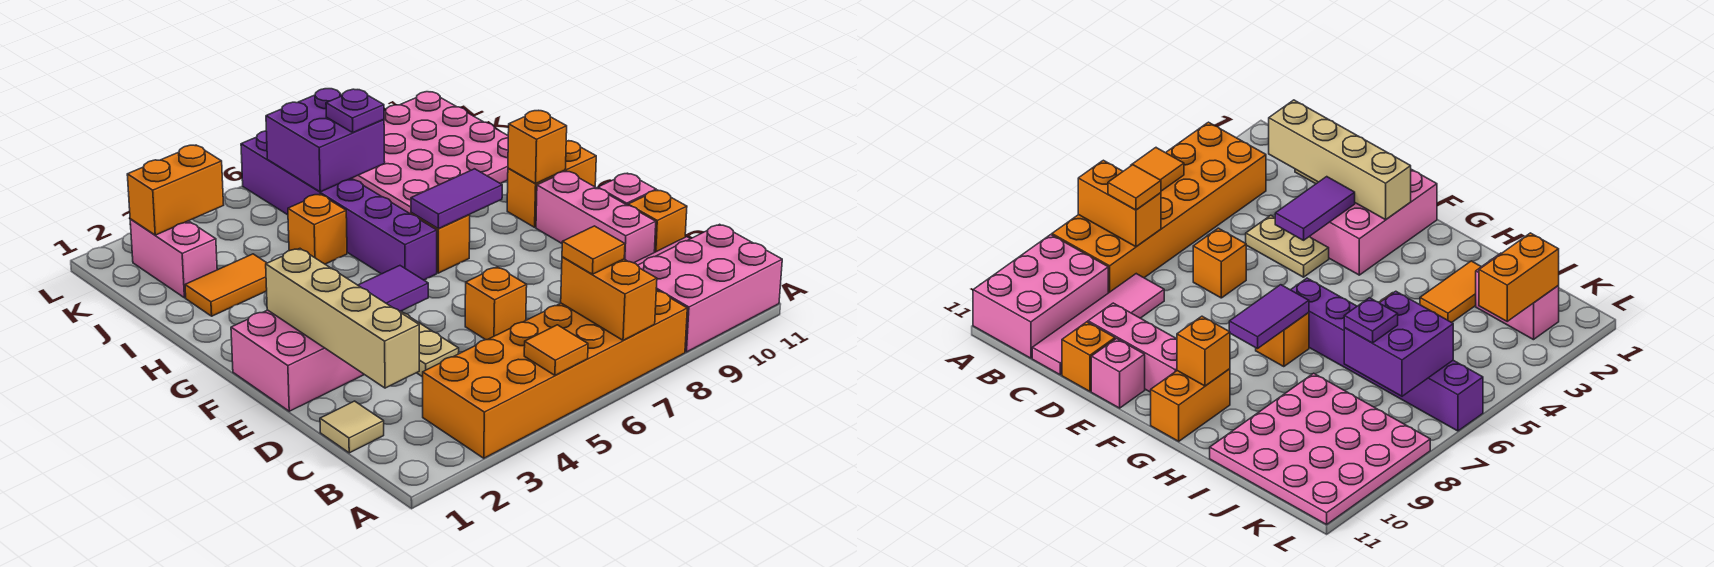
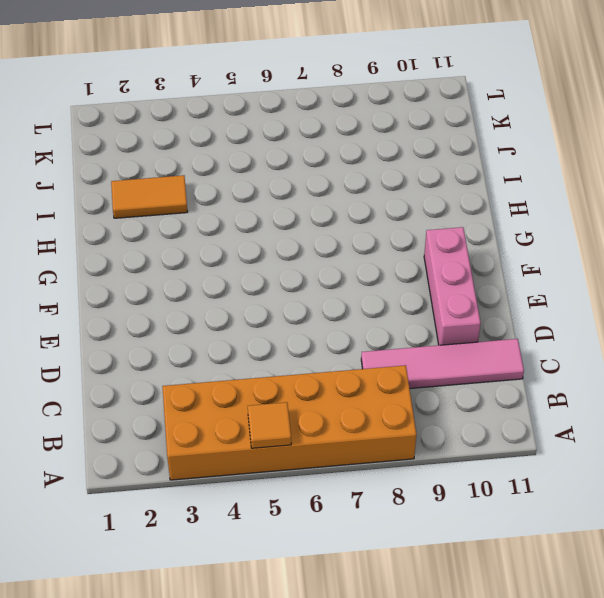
none -> pink 2x3 brick [638,224,782,352]
none -> tan 1x1 tile [320,401,384,453]
none -> tan 1x2 plate [400,311,459,377]

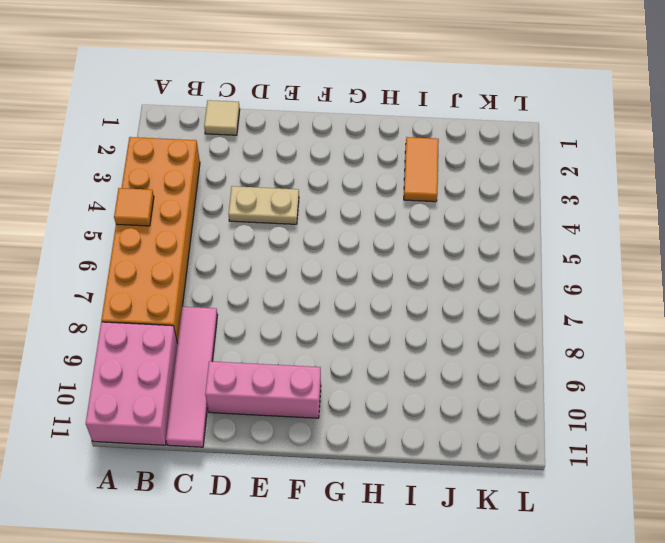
none -> orange 1x1 brick [465,267,527,340]
none -> orange 1x1 brick [628,190,687,252]
none -> pink 2x3 brick [231,310,364,411]

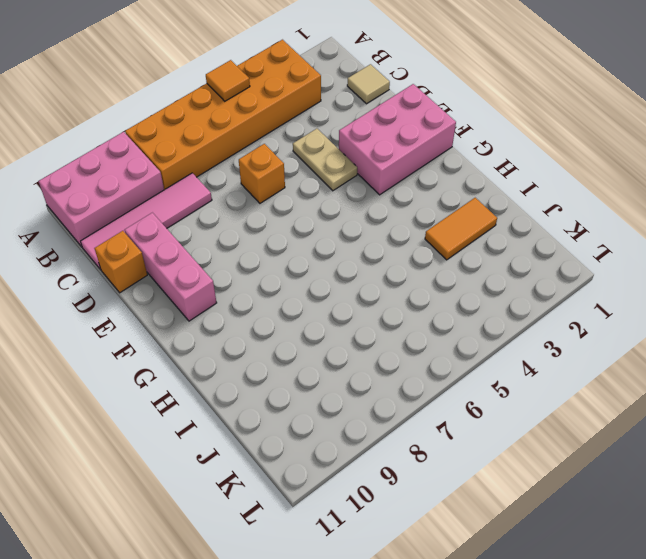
none -> pink 1x1 brick [598,173,656,205]
none -> purple 1x6 brick [241,131,437,280]
none -> orange 1x1 brick [411,213,470,273]

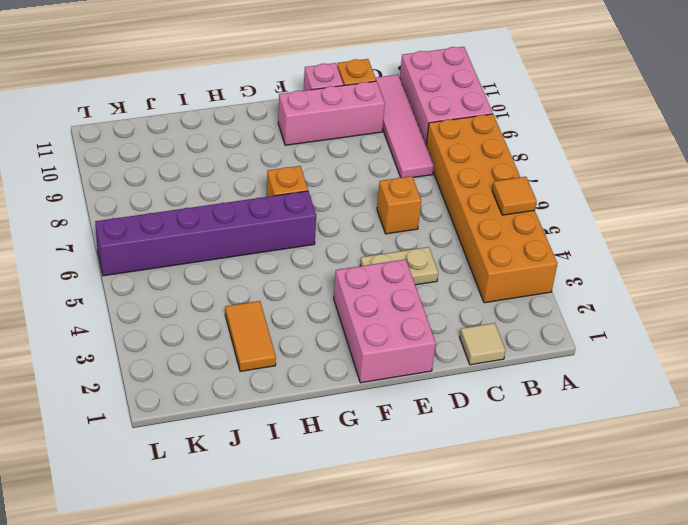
none -> orange 1x2 brick [507,141,596,227]
none -> orange 1x1 brick [288,194,347,264]
none -> pink 4x4 plate [352,92,508,214]

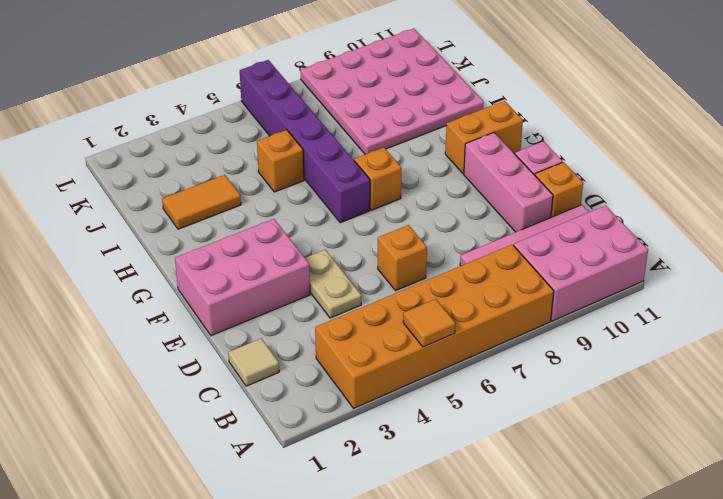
none -> pink 1x2 brick [130,219,217,298]
none -> orange 1x2 brick [561,257,657,341]
none -> tan 1x4 brick [266,249,419,388]

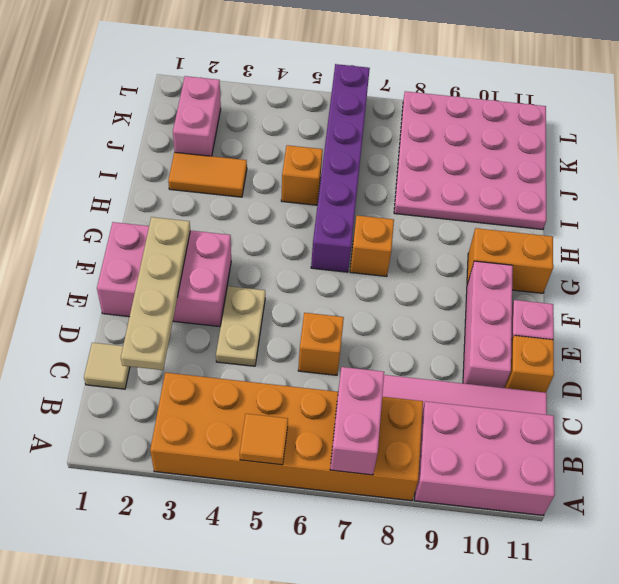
pink 1x2 brick [330,367,384,475] -> orange 1x2 brick [561,257,657,341]
tan 1x4 plate [121,217,190,370] -> tan 1x4 brick [266,249,419,388]
none -> purple 1x2 tile [358,266,428,311]
none -> purple 1x2 tile [411,169,502,229]
none -> orange 1x1 brick [508,111,567,183]

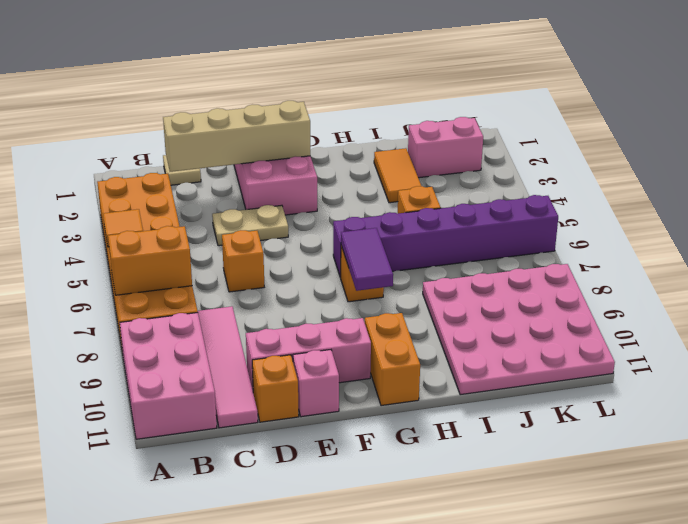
none -> purple 1x2 tile [358,266,428,311]
none -> orange 1x1 brick [508,111,567,183]
none -> purple 2x2 brick [266,89,385,192]

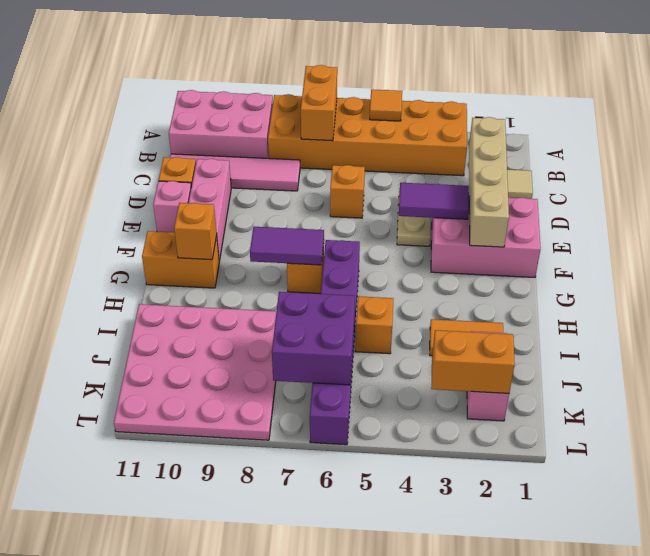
none -> orange 1x1 tile [562,226,625,274]
none -> purple 1x1 plate [326,89,384,132]

